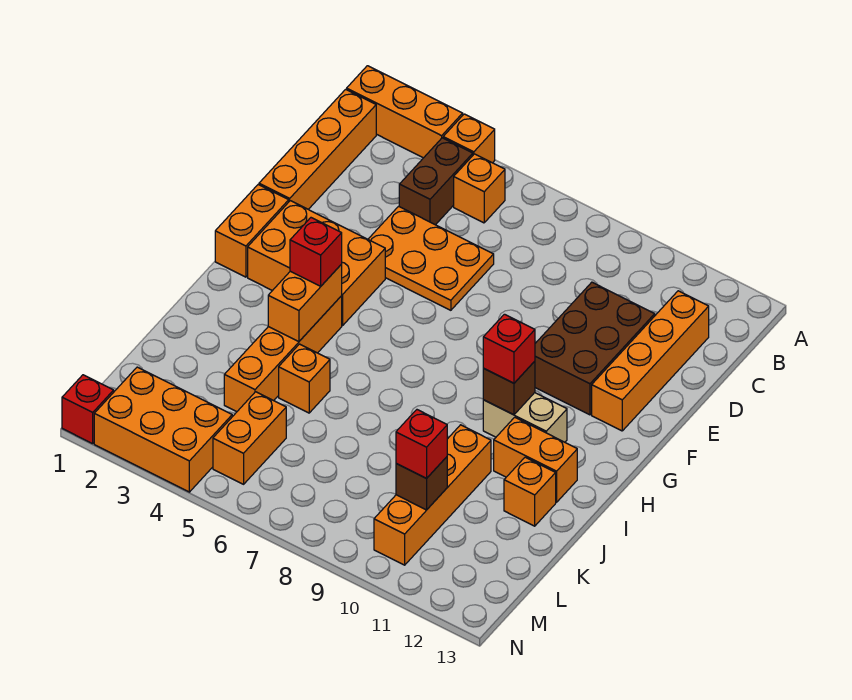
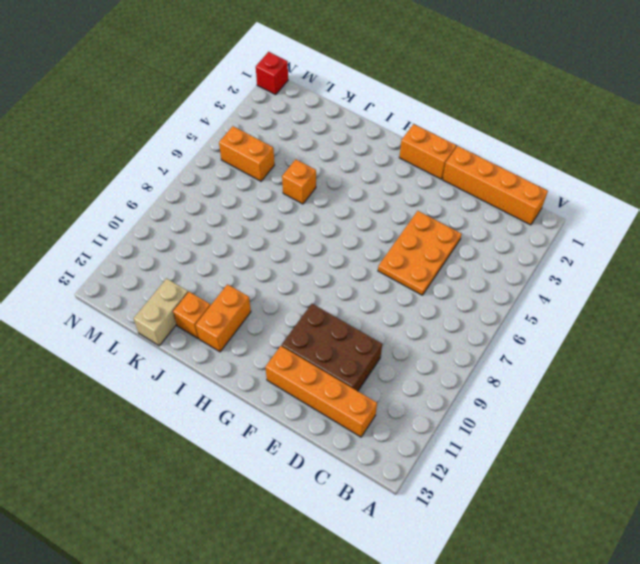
tan 1x2 brick [134,278,188,346] -> tan 1x2 brick moved to [483,393,567,442]
none -> orange 1x3 brick [347,66,463,158]
none -> orange 1x1 brick [443,114,495,163]
none -> brown 1x2 brick [399,138,473,225]

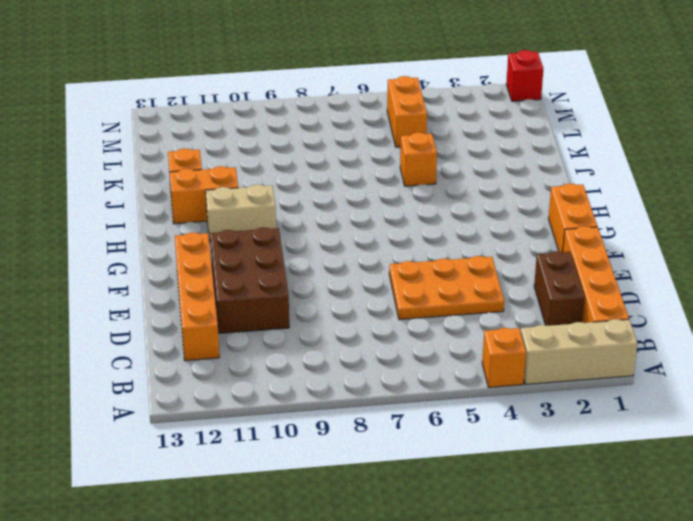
tan 1x3 brick [521,319,637,385] -> orange 1x3 brick [347,66,463,158]
brown 1x2 brick [534,251,585,326] -> brown 1x2 brick moved to [399,138,473,225]
none -> orange 1x1 brick [454,154,505,223]
none -> orange 2x3 brick [248,201,385,326]
none -> orange 1x4 brick [224,296,342,412]

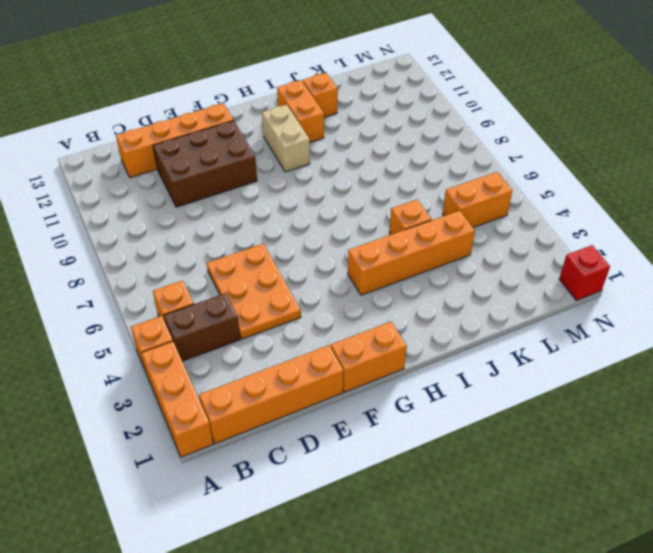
none -> orange 2x3 brick [248,201,385,326]
none -> orange 1x4 brick [374,425,491,565]
none -> orange 2x3 brick [94,367,232,492]

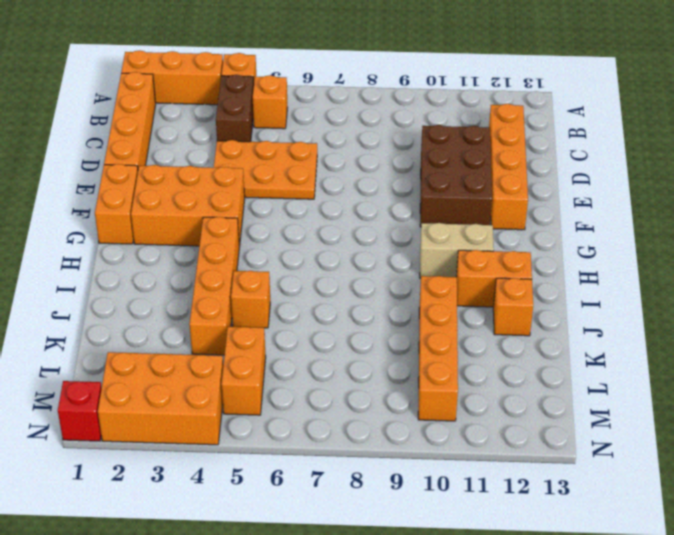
none -> orange 1x2 brick [268,264,342,342]
none -> brown 1x1 brick [483,361,535,415]
none -> brown 1x1 brick [396,457,447,510]

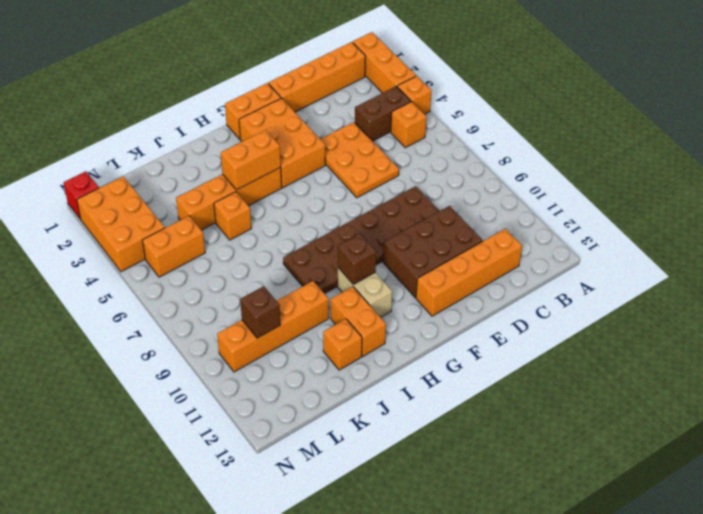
brown 2x6 plate [283,186,439,294] -> none
none -> red 1x1 brick [290,218,342,286]
none -> red 1x1 brick [483,314,535,383]
none -> red 1x1 brick [396,410,447,478]

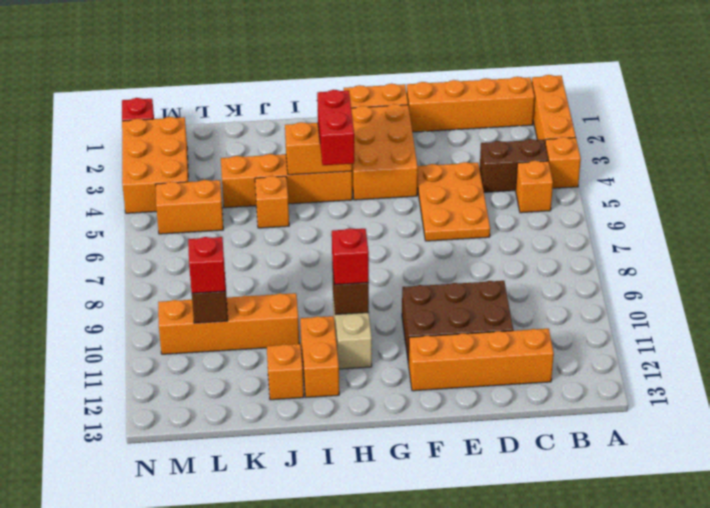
red 1x2 brick [317,90,354,165] -> red 1x1 brick [290,218,342,286]

